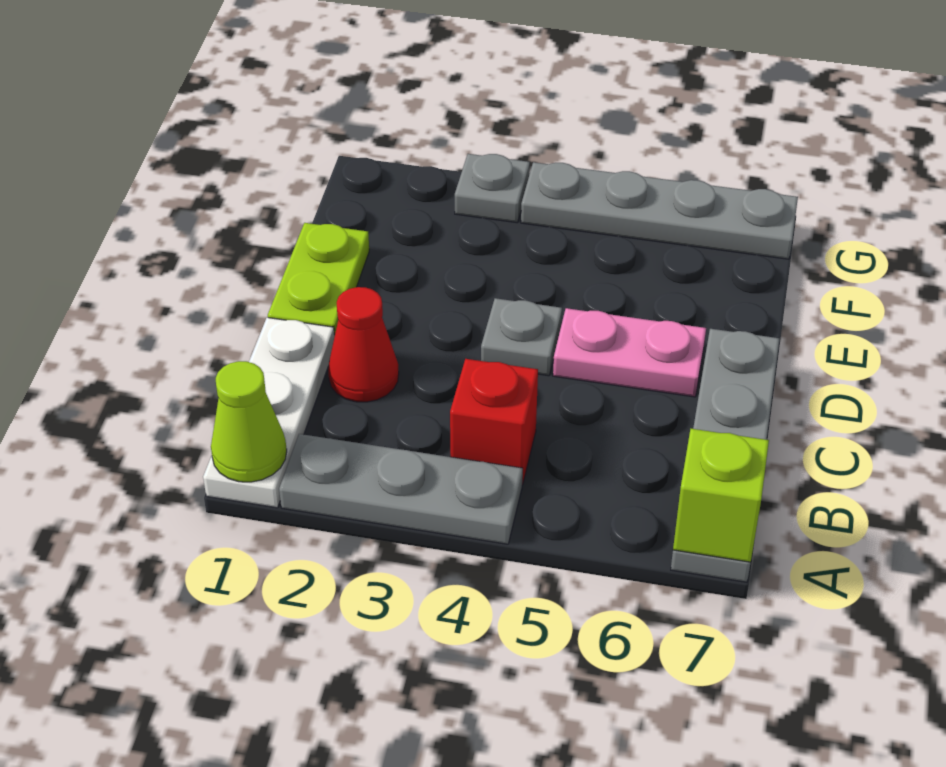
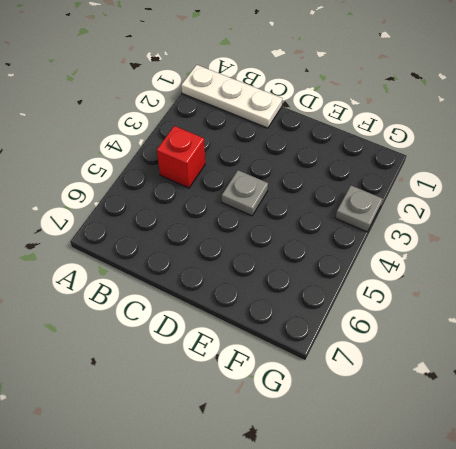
none -> grey 1x3 plate [279,434,523,544]
none -> grey 1x4 plate [671,329,779,582]
none -> red 1x1 cone [328,287,399,402]

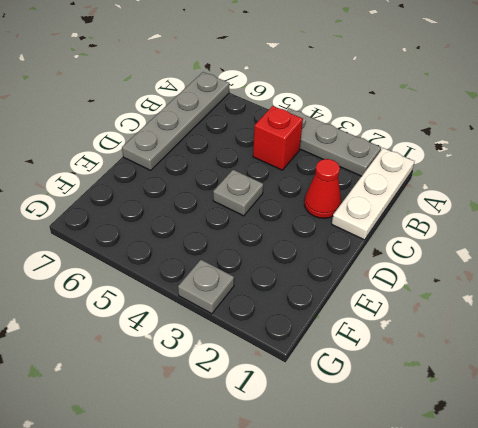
none -> lime 1x2 plate [268,223,369,337]
none -> pink 1x2 plate [553,308,706,397]
none -> grey 1x4 plate [521,162,798,259]

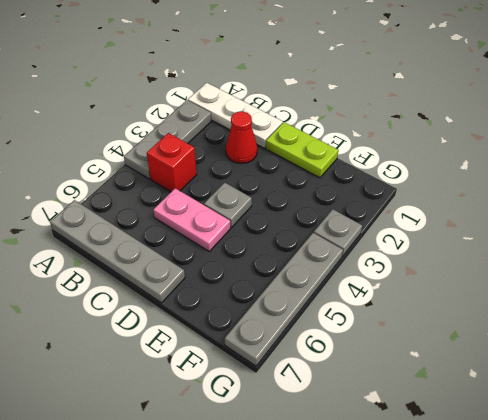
pink 1x2 plate [153,188,230,251] -> pink 1x2 plate turned to [553,308,706,397]
none -> lime 1x1 cone [211,361,287,482]
none -> lime 1x1 brick [673,429,769,562]

